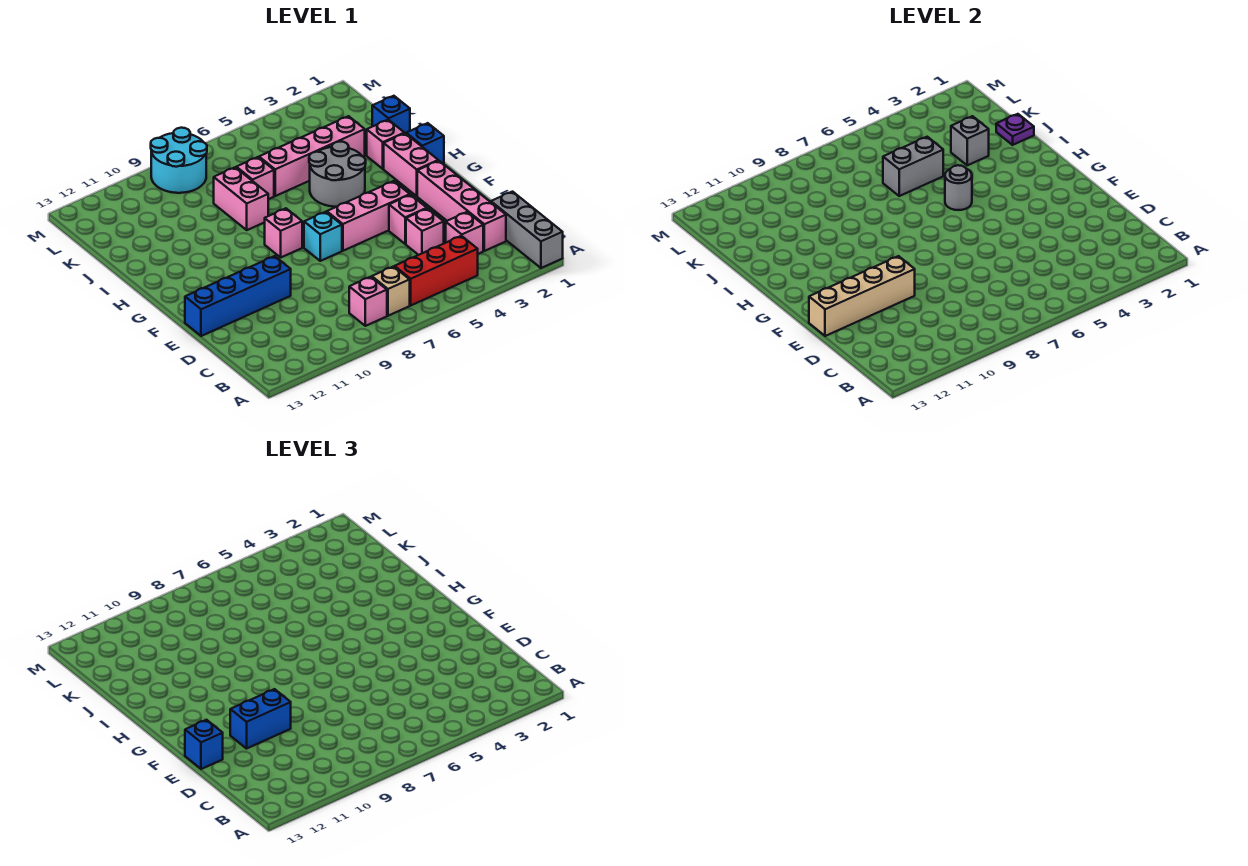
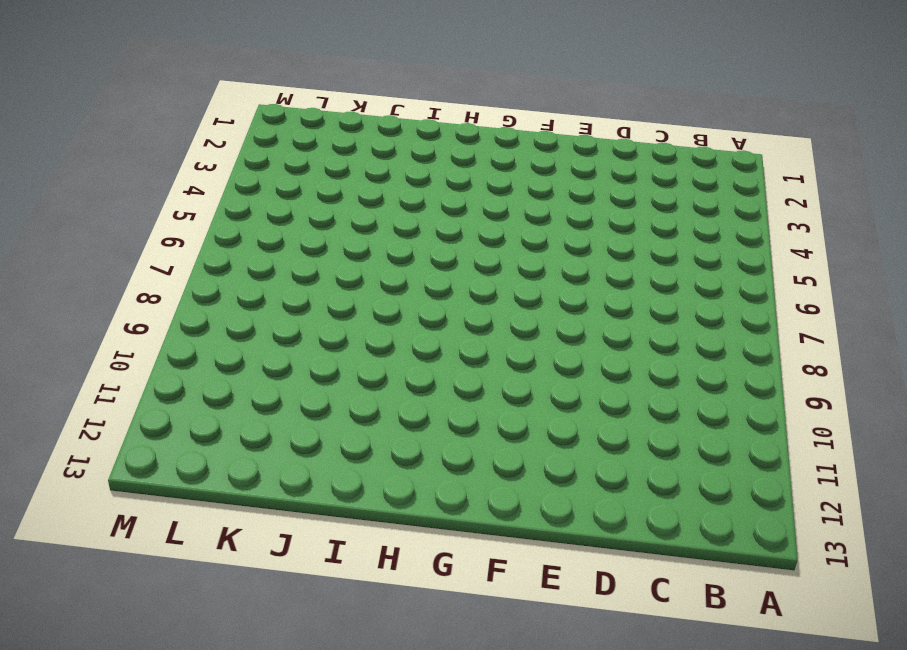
none -> grey 1x3 brick [491,192,563,268]
none -> red 1x3 brick [395,236,478,305]
none -> tan 1x1 brick [372,267,410,316]

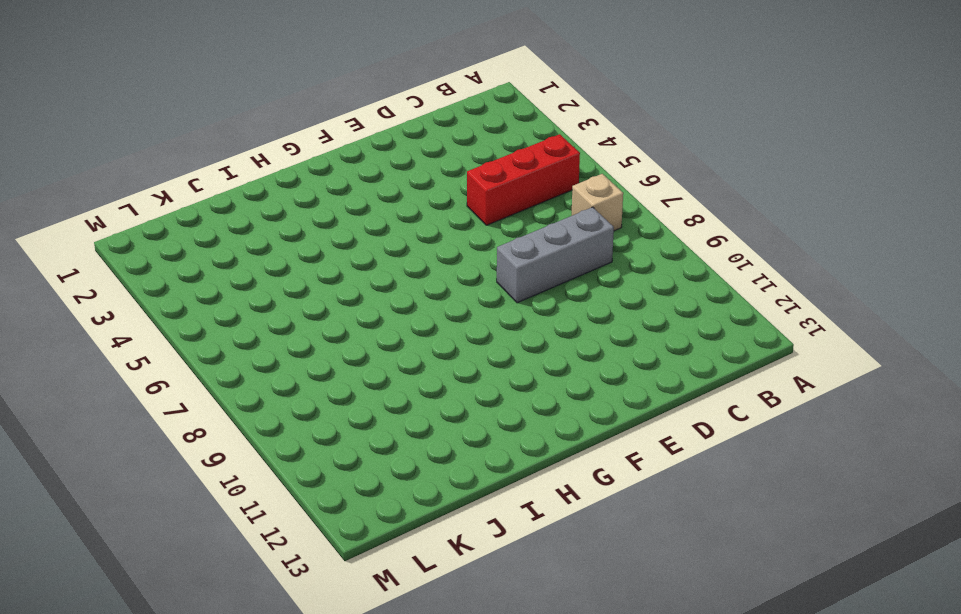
red 1x3 brick [467,134,580,225] -> red 1x3 brick turned to [395,236,478,305]
grey 1x3 brick [497,207,614,303] -> grey 1x3 brick moved to [491,192,563,268]
none -> pink 1x1 brick [349,277,387,326]
none -> pink 1x4 brick [417,161,506,251]
none -> pink 1x1 brick [446,212,483,254]

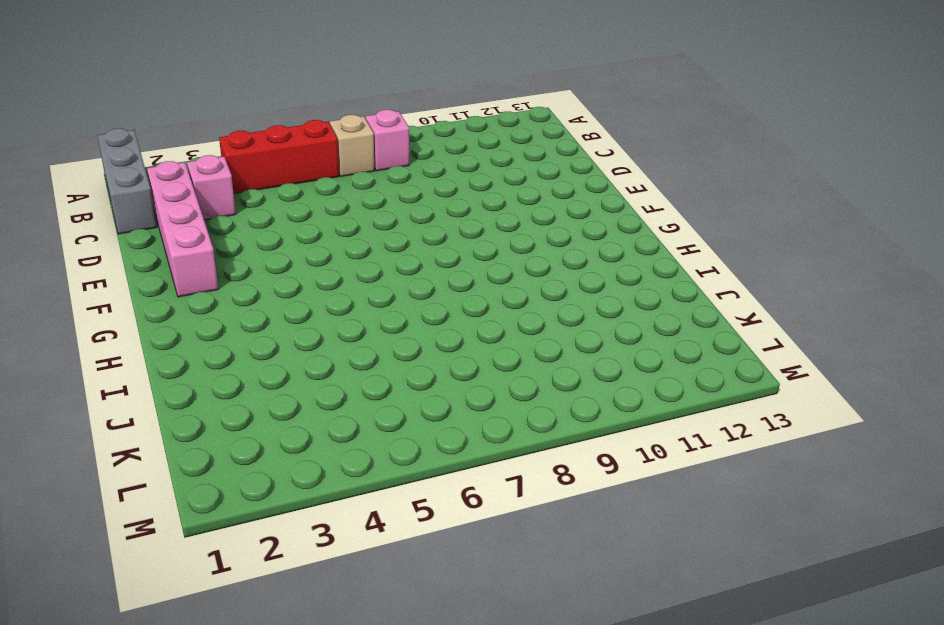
none -> pink 1x1 brick [406,209,444,255]
none -> pink 1x1 brick [389,195,427,244]
none -> blue 1x4 brick [185,256,291,336]

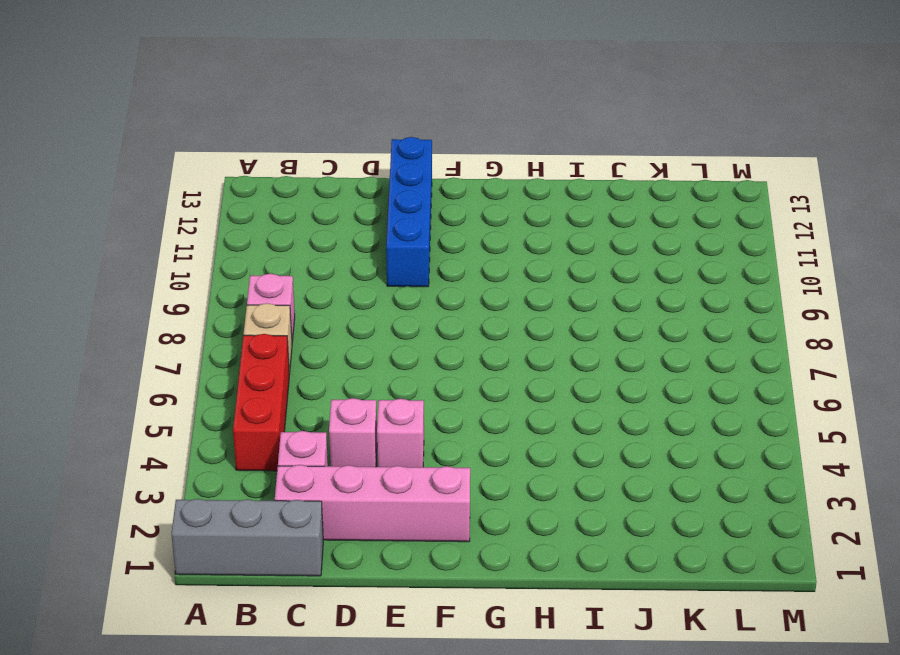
none -> pink 1x3 brick [327,181,410,251]
none -> cyan 1x1 brick [304,212,342,261]
none -> pink 1x2 brick [384,133,438,196]

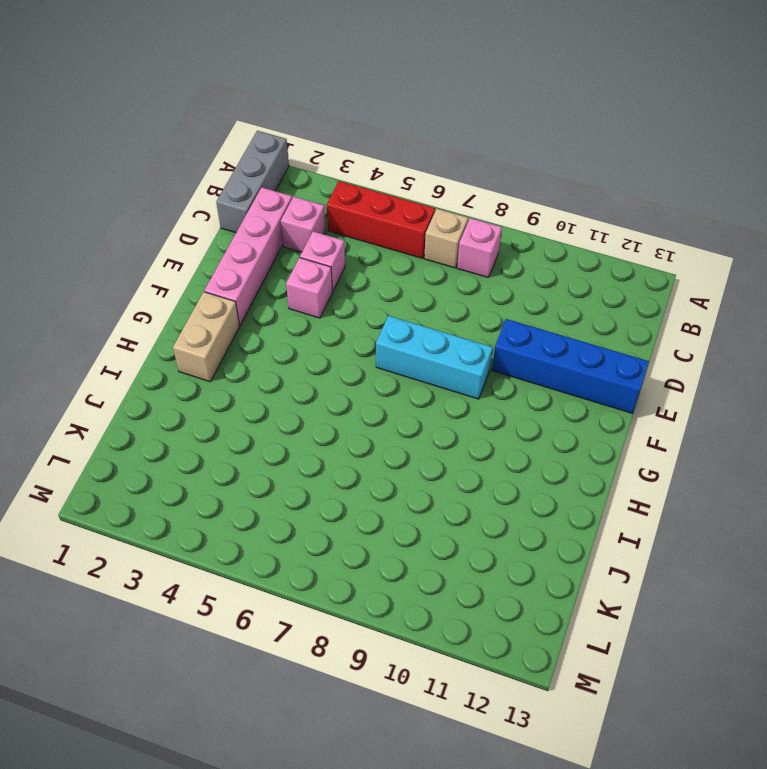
cyan 1x3 brick [376,316,493,399] -> cyan 1x1 brick [304,212,342,261]
tan 1x2 brick [173,292,240,382] -> pink 1x2 brick [384,133,438,196]
none -> pink 1x3 brick [327,181,410,251]
none -> pink 1x1 brick [265,208,302,257]
none -> blue 1x1 brick [406,123,444,163]

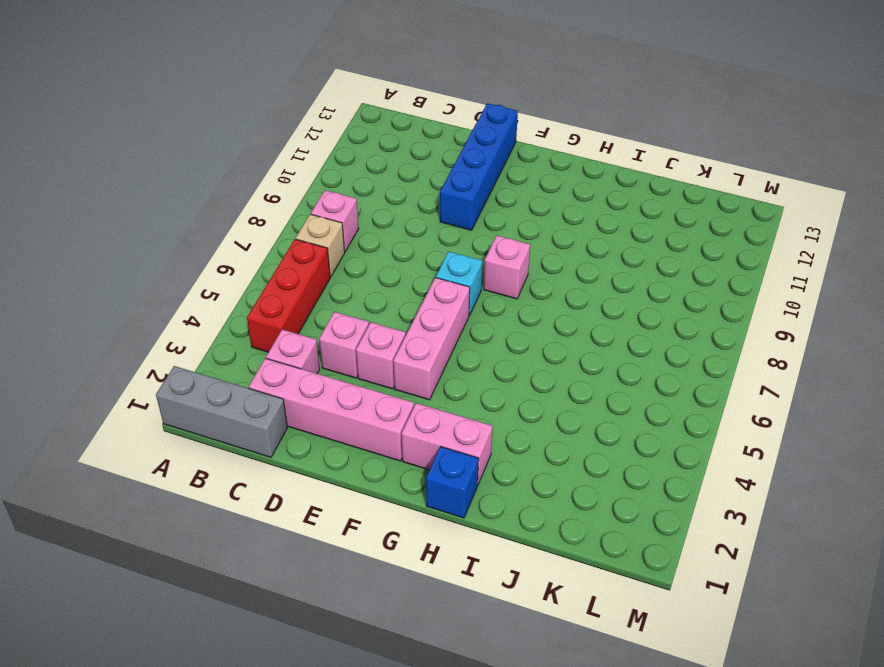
none -> grey 2x2 round brick [309,142,366,207]
none -> pink 1x1 brick [367,120,404,169]
none -> pink 1x2 brick [214,167,268,230]

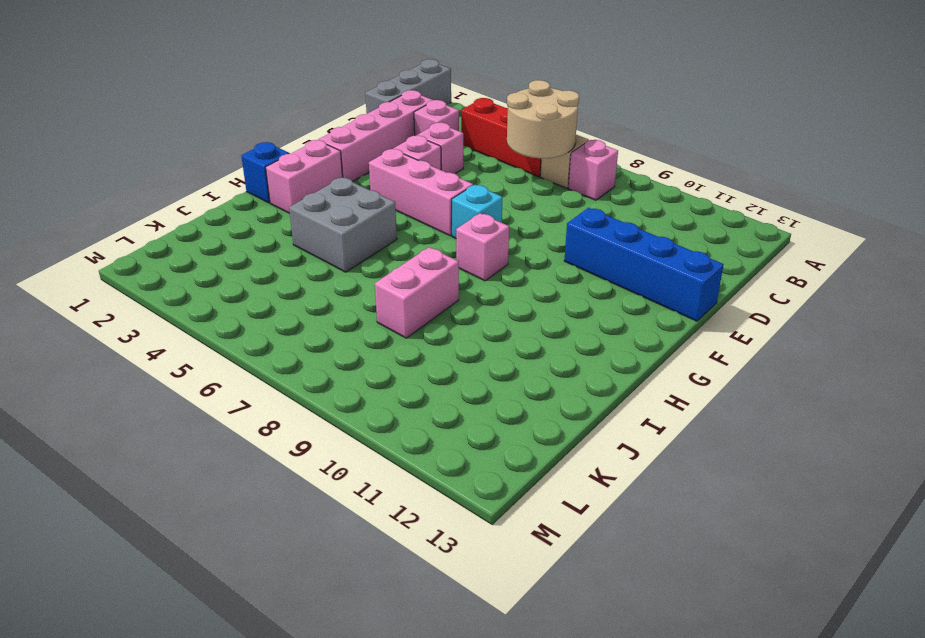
tan 2x2 round brick [507,80,579,158] -> none
grey 2x2 brick [289,177,397,272] -> grey 2x2 round brick [309,142,366,207]
none -> pink 1x1 brick [367,120,404,169]
none -> blue 1x1 brick [372,96,410,133]
none -> pink 1x4 brick [259,116,365,196]

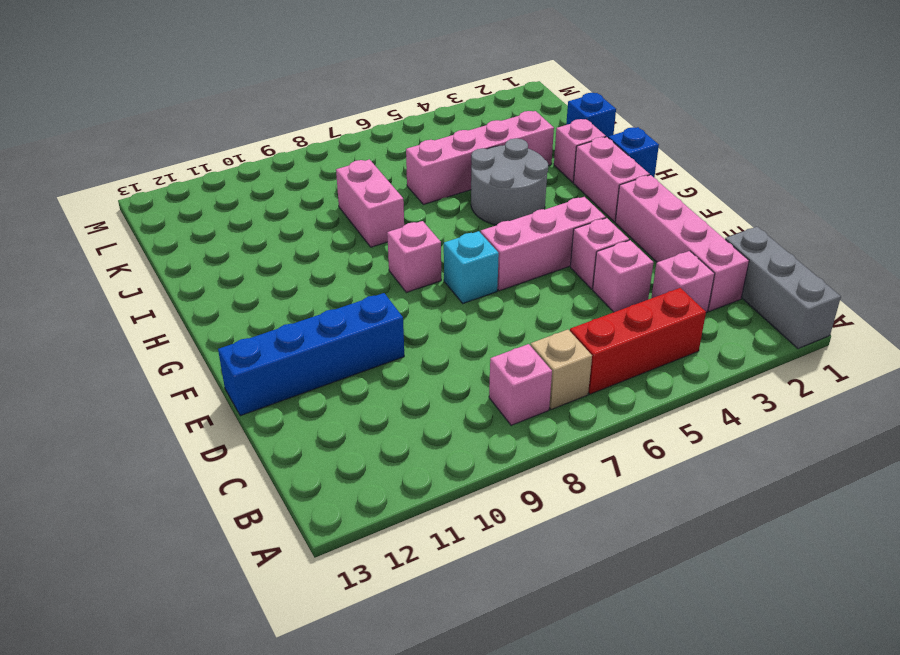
none -> pink 1x1 brick [236,157,274,199]
none -> cyan 2x2 round brick [151,128,207,193]
none -> tan 1x4 brick [809,256,915,336]

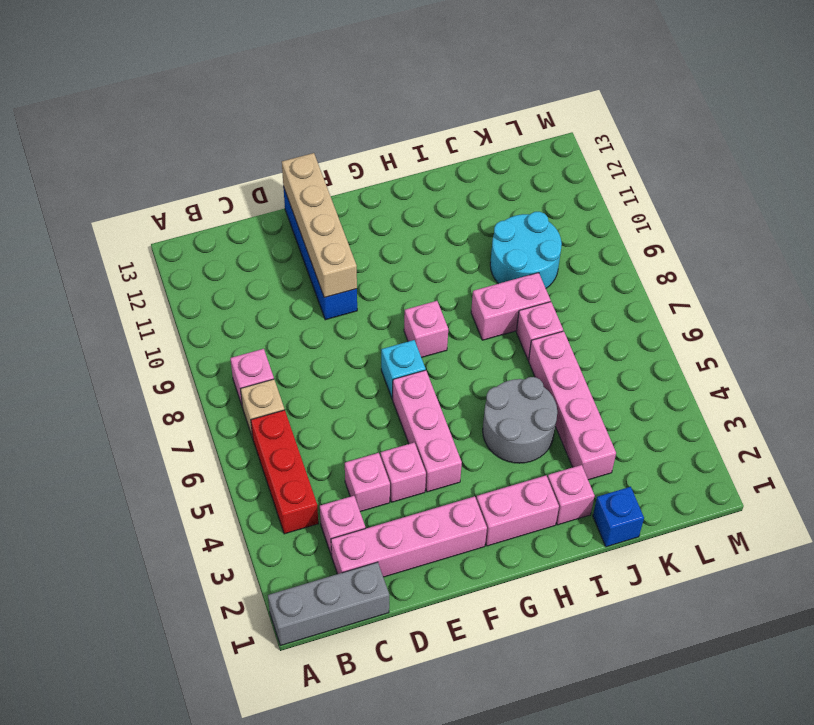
cyan 2x2 round brick [490,212,562,288] -> cyan 2x2 round brick moved to [151,128,207,193]
none -> blue 1x1 brick [406,123,444,163]
none -> grey 1x1 round brick [945,165,972,210]
none -> purple 1x1 plate [996,114,1034,145]

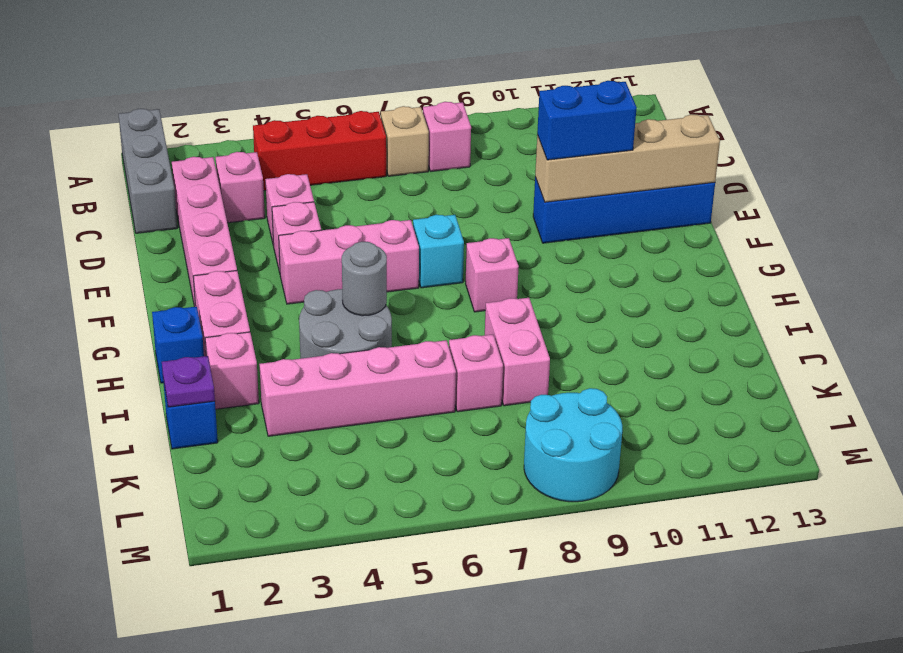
none -> grey 1x1 brick [951,116,989,165]
none -> grey 1x2 brick [883,137,943,196]
none -> blue 1x1 brick [185,720,223,769]

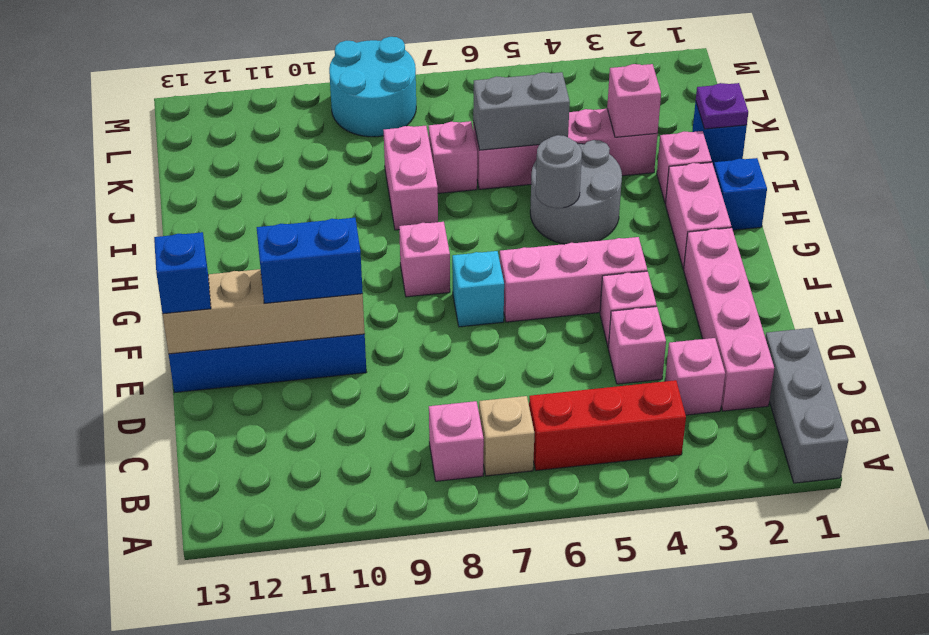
pink 1x1 brick [607,64,661,137] -> grey 1x1 brick [951,116,989,165]

